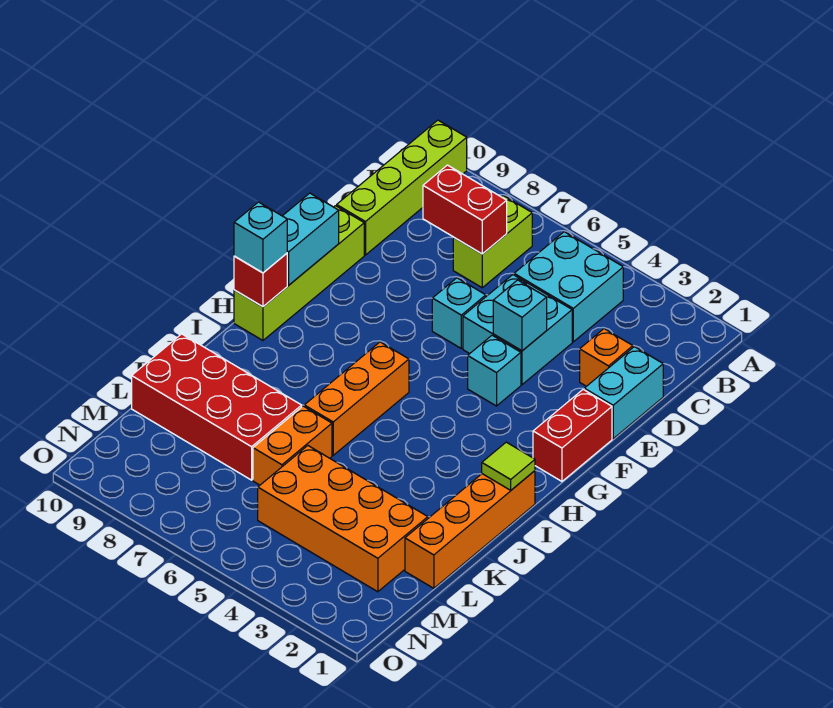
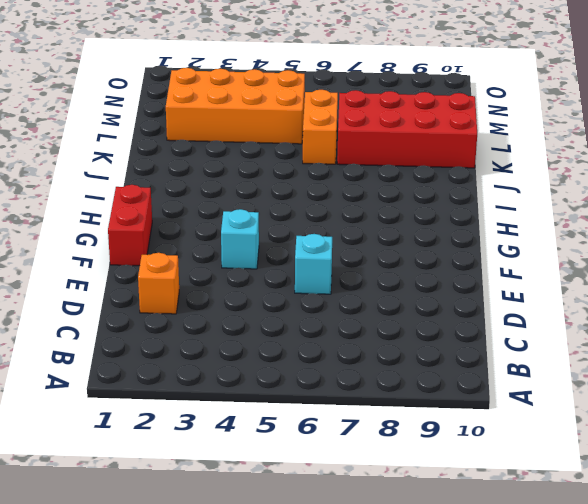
none -> lime 1x4 brick [337,120,467,255]
none -> cyan 2x2 brick [514,232,623,342]
none -> lime 1x2 brick [453,196,532,288]

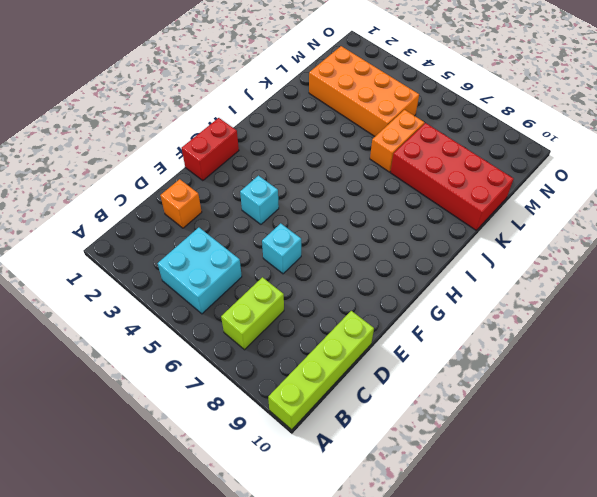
none -> cyan 1x2 brick [584,347,663,439]
none -> cyan 2x2 brick [463,275,572,385]
none -> lime 1x4 brick [234,206,364,340]

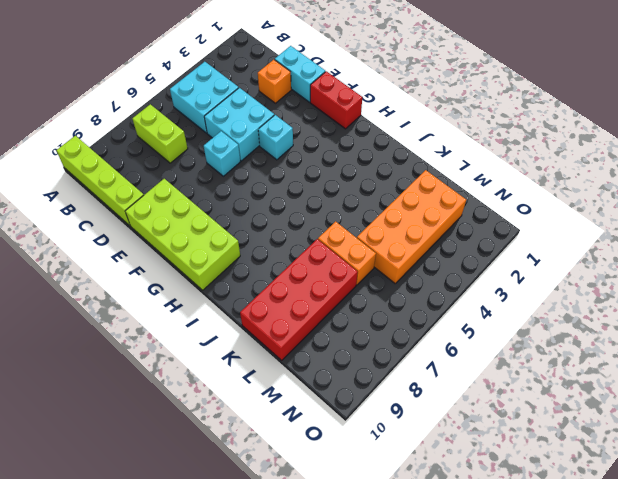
lime 2x4 brick [125,179,240,290] -> lime 1x4 brick [234,206,364,340]
none -> orange 1x3 brick [304,342,409,455]
none -> orange 1x4 brick [405,471,535,588]
none -> red 1x2 brick [423,165,507,254]

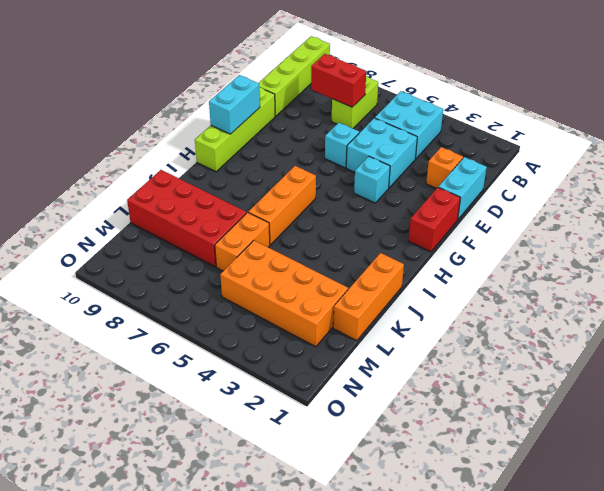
orange 1x3 brick [333,253,404,341] -> orange 1x4 brick [405,471,535,588]
none -> cyan 1x1 brick [493,280,547,351]
none -> red 1x1 brick [234,253,287,307]
none -> lime 1x1 tile [482,442,535,490]

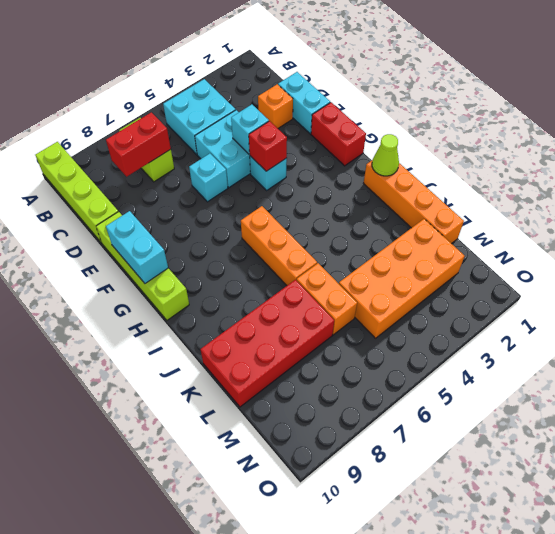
red 1x1 brick [249,121,287,171] -> red 1x1 brick moved to [234,253,287,307]
lime 1x1 cone [372,134,399,176] -> lime 1x1 tile [482,442,535,490]
none -> cyan 1x1 brick [234,202,287,273]

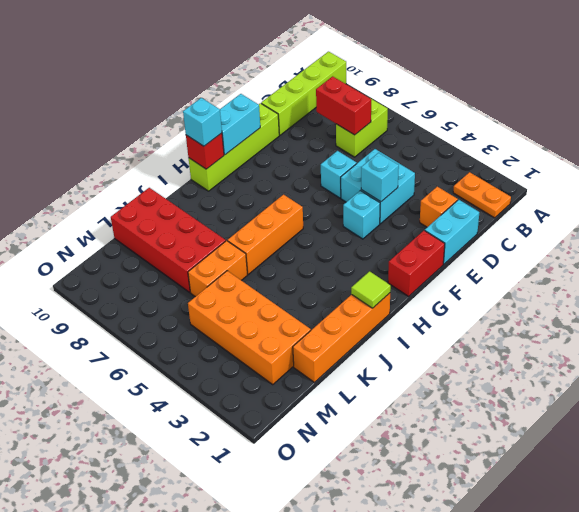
orange 1x2 plate [453,172,511,218] -> none
none -> cyan 2x2 brick [514,232,623,342]

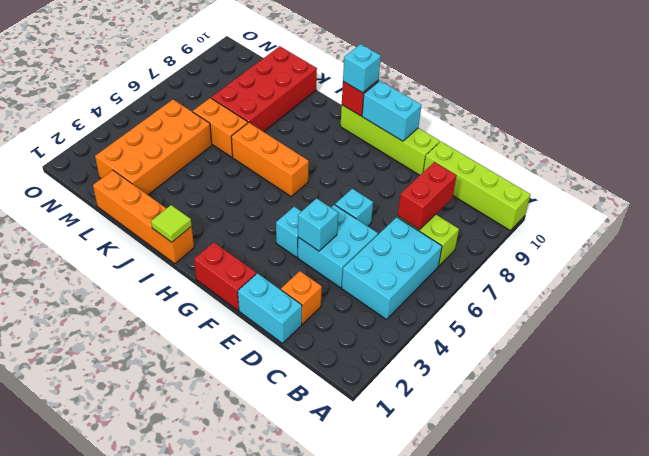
cyan 2x3 brick [342,217,442,320] -> cyan 2x2 brick [514,232,623,342]

